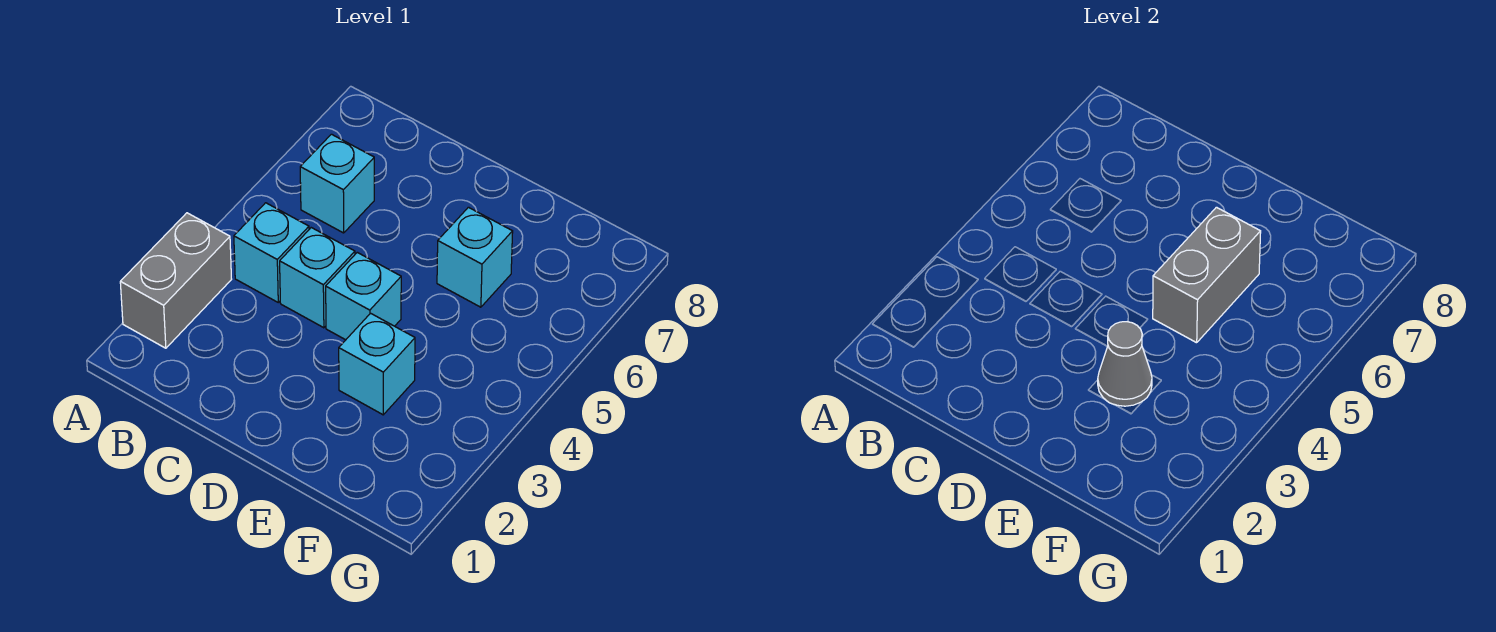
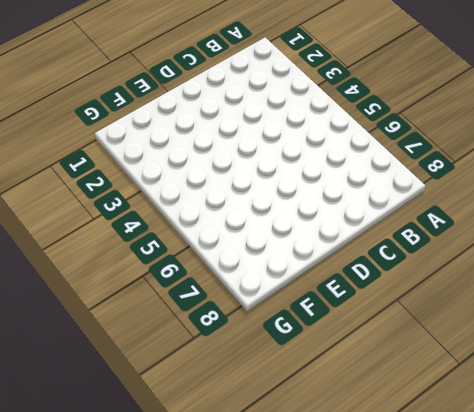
none -> grey 1x2 brick [120,213,232,348]
none -> cyan 1x1 brick [234,203,309,302]

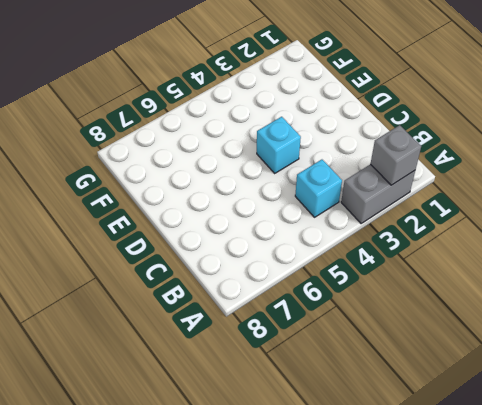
grey 1x1 brick [371,125,421,185] -> none
none -> cyan 1x1 brick [300,134,374,233]
none -> cyan 1x1 brick [280,228,355,328]

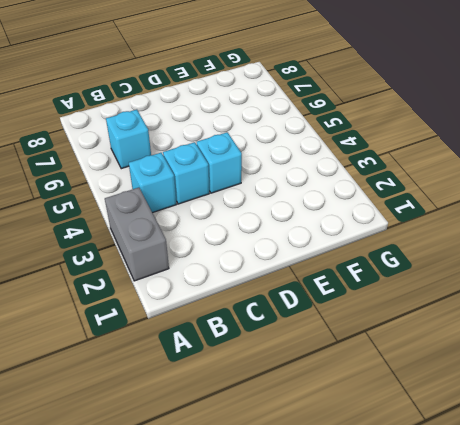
none -> cyan 1x1 brick [339,313,415,415]
none -> cyan 1x1 brick [437,207,513,307]

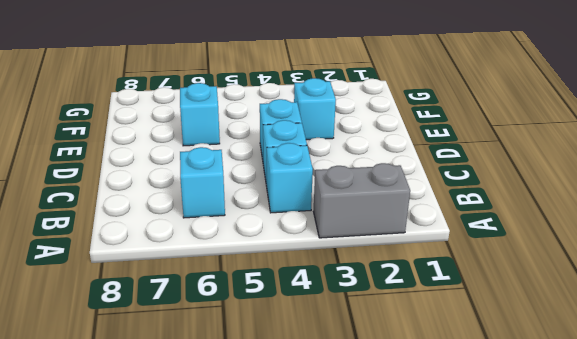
none -> grey 1x1 cone [1098,322,1152,406]
none -> grey 1x2 brick [1153,207,1261,343]

